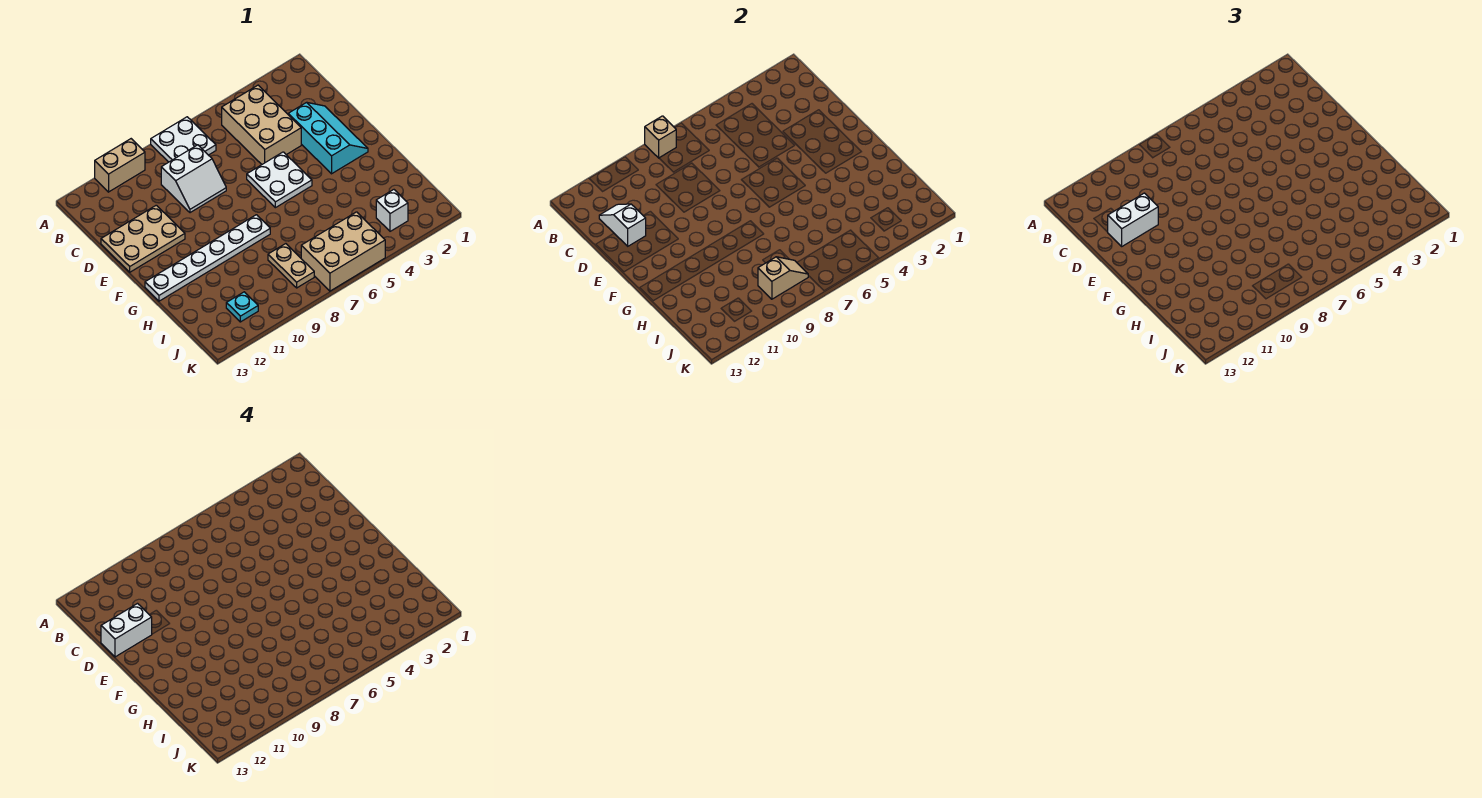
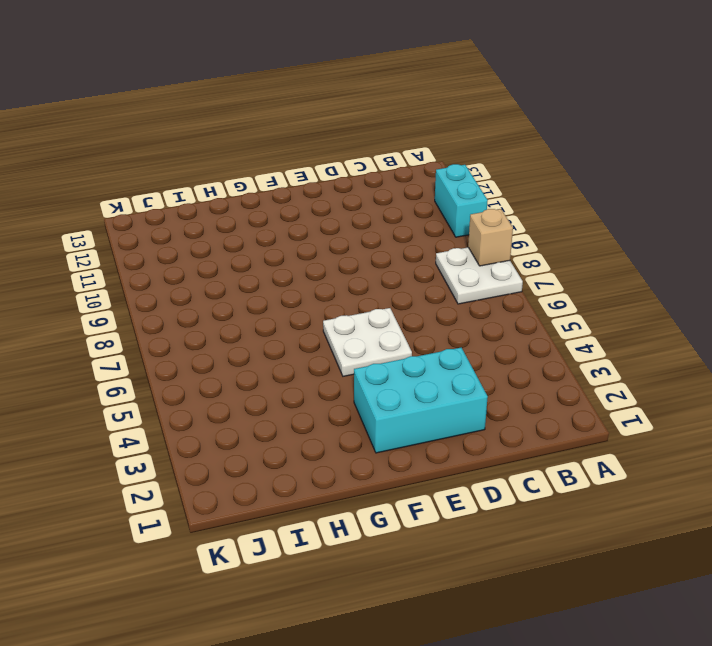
cyan 1x2 brick [435,164,488,237] -> tan 1x2 brick [95,139,145,192]
cyan 2x3 brick [354,348,488,453] -> cyan 2x3 slope [288,102,368,174]
none -> tan 2x3 brick [222,85,301,164]
none -> white 2x2 slope [161,145,226,213]
none -> tan 2x3 plate [101,205,185,272]

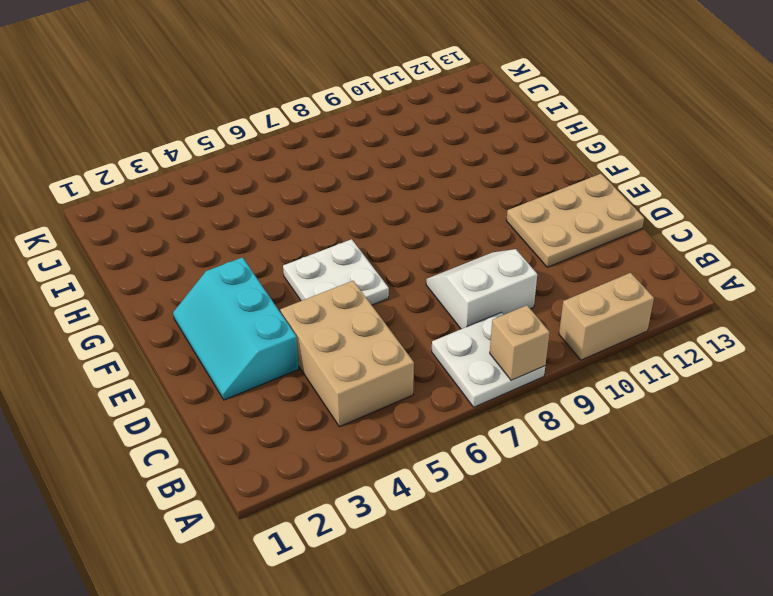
none -> white 1x6 plate [145,215,270,301]
none -> tan 1x2 plate [268,244,314,288]
none -> white 1x1 brick [376,190,408,231]

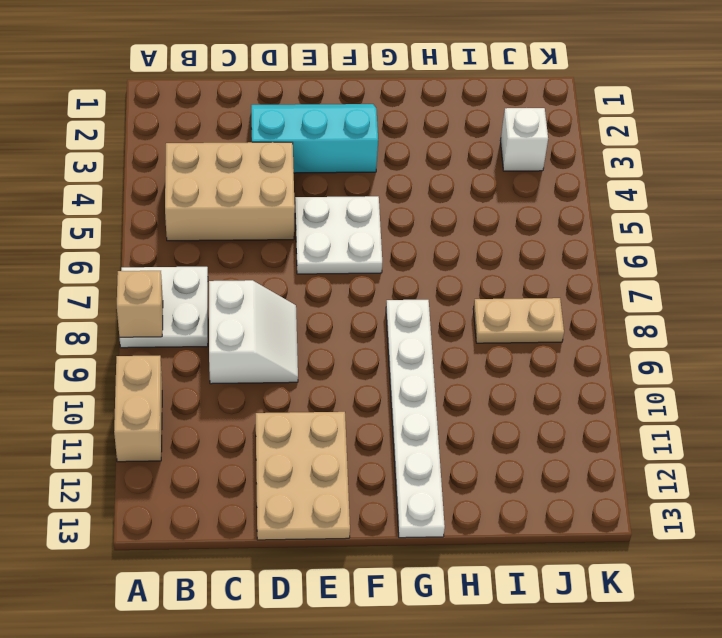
none -> tan 2x3 brick [301,212,385,291]
none -> cyan 1x1 plate [226,292,258,322]
none -> white 1x2 slope [599,204,646,246]

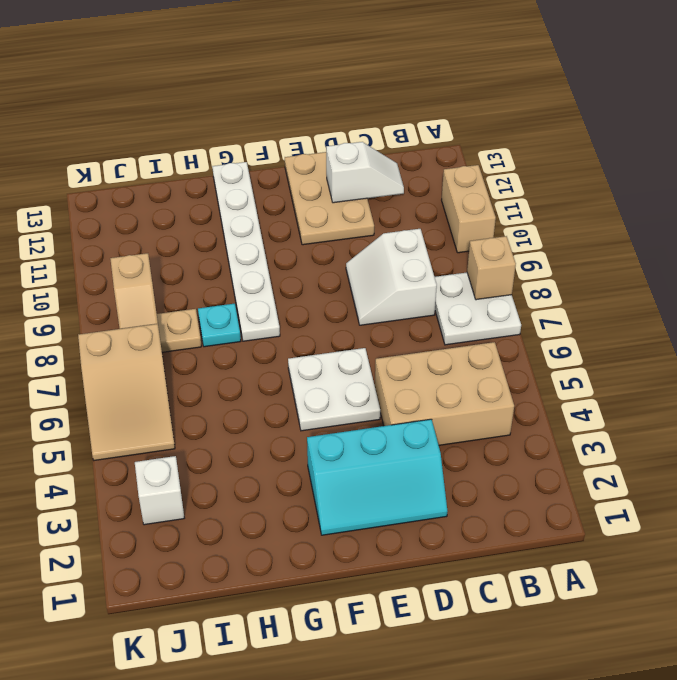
cyan 1x1 plate [198,304,241,347] -> cyan 1x1 plate moved to [226,292,258,322]
tan 2x3 slope [78,324,175,460] -> tan 2x3 brick [301,212,385,291]
none -> white 1x2 brick [1108,193,1158,246]
none -> white 1x2 brick [101,604,152,657]

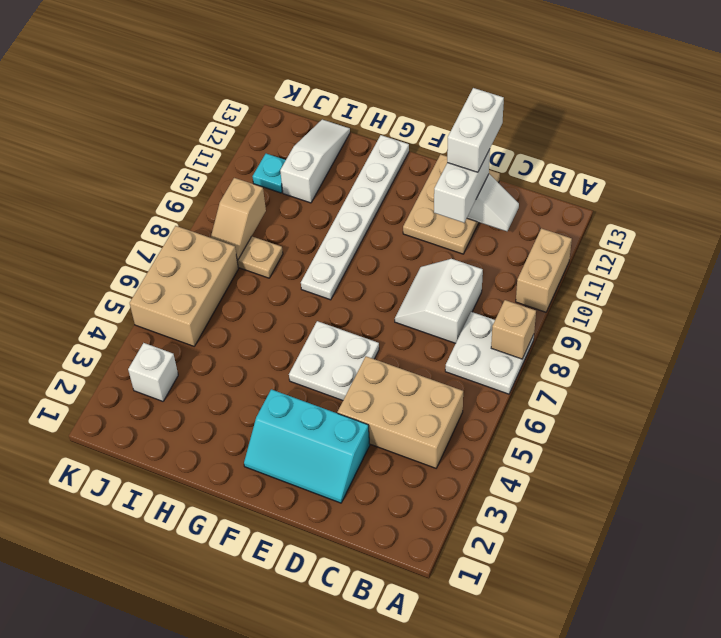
white 1x3 slope [280,120,350,203] -> none

